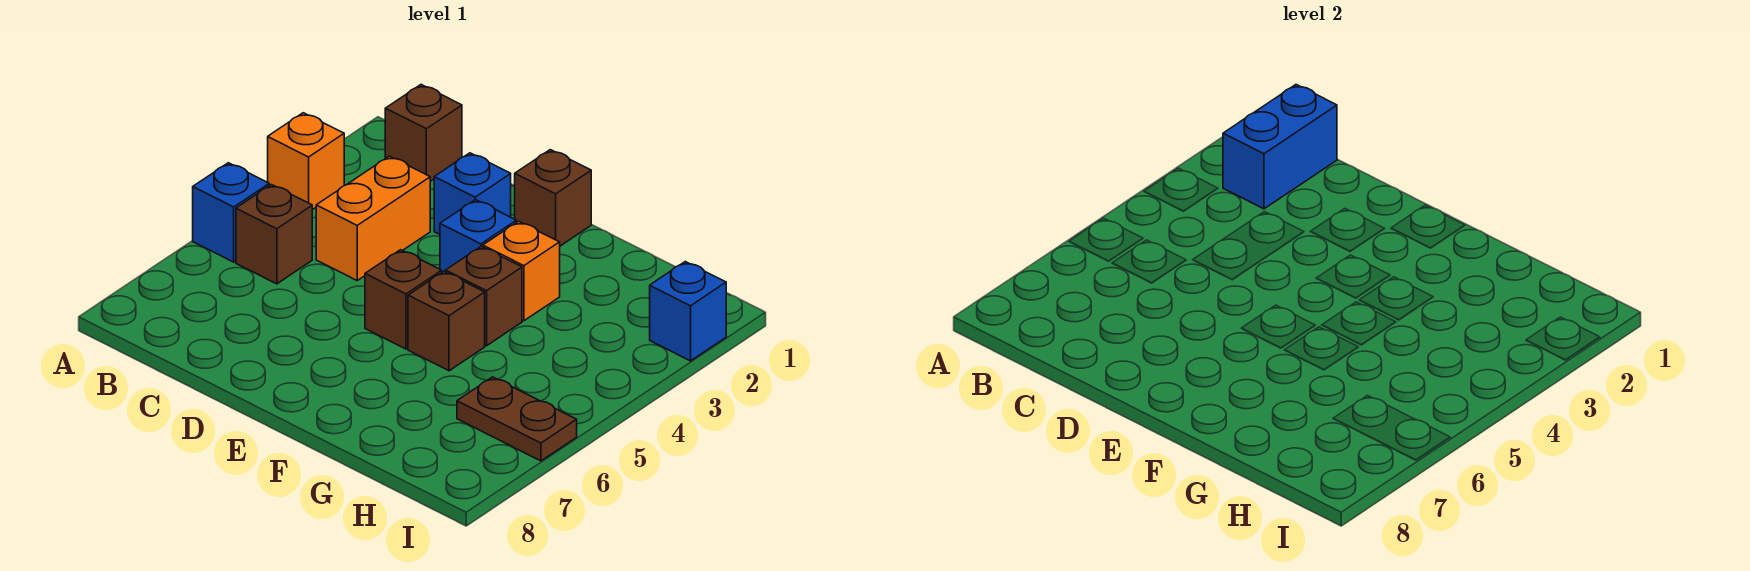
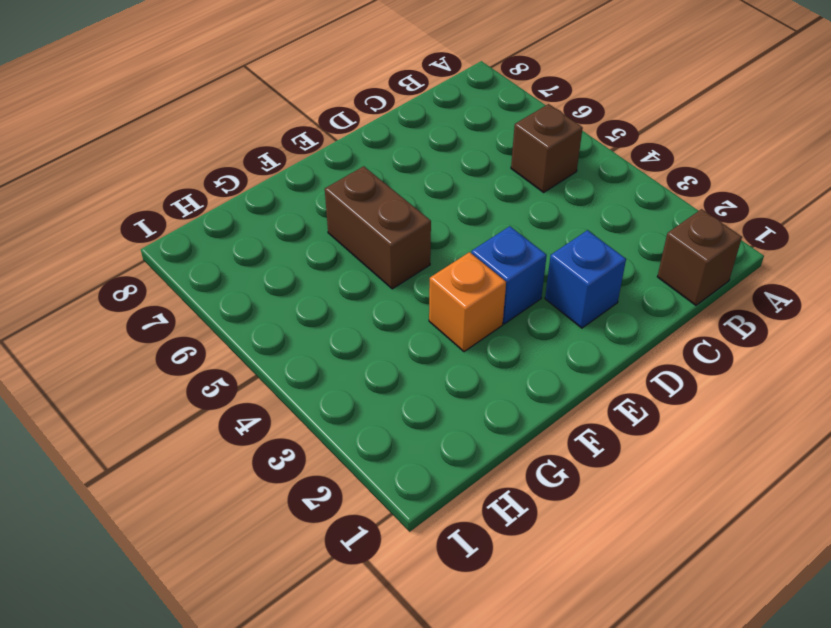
brown 1x2 brick [325,166,431,289] -> brown 1x1 brick [408,271,485,371]
none -> orange 1x1 brick [268,113,344,210]
none -> blue 1x1 brick [193,163,269,262]
none -> orange 1x2 brick [316,156,430,280]

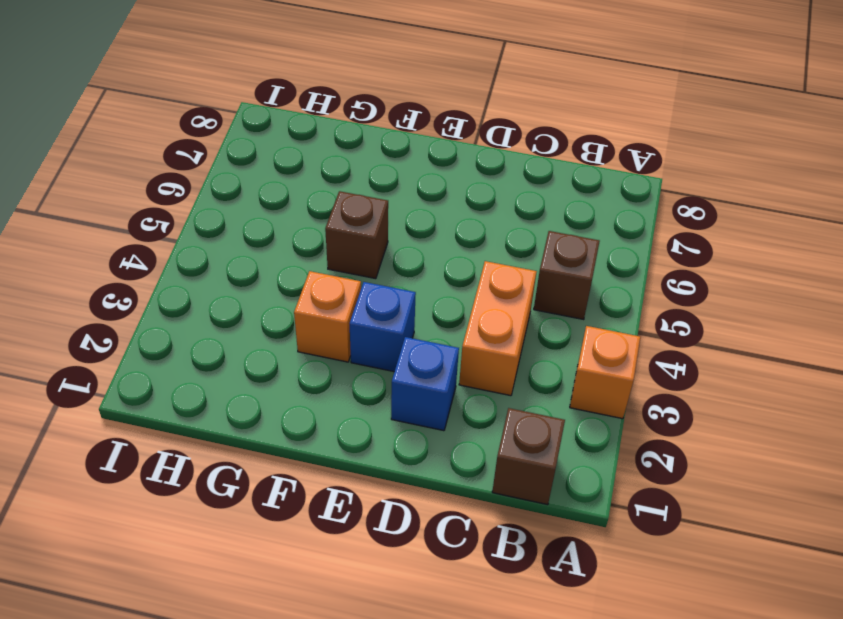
none -> blue 1x1 brick [193,163,269,262]
none -> brown 1x1 brick [515,150,591,246]
none -> brown 1x1 brick [365,250,442,349]

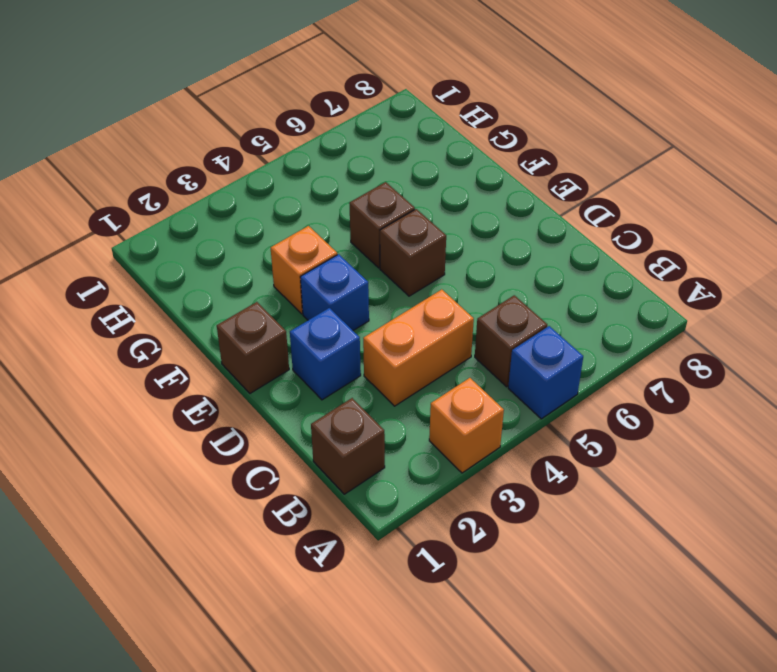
none -> brown 1x1 brick [446,246,522,346]
none -> brown 1x2 plate [457,377,577,461]
none -> blue 1x1 brick [650,262,726,361]

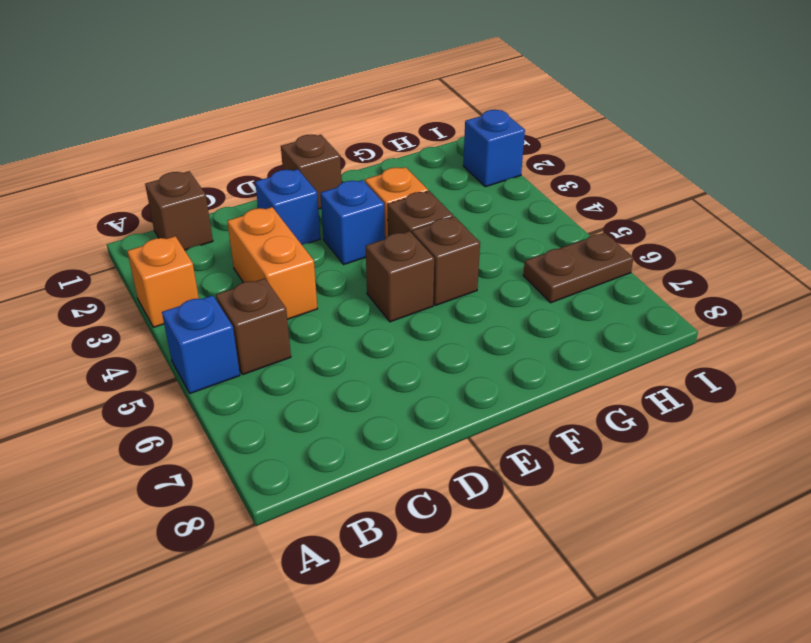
none -> blue 1x2 brick [1223,85,1337,209]

